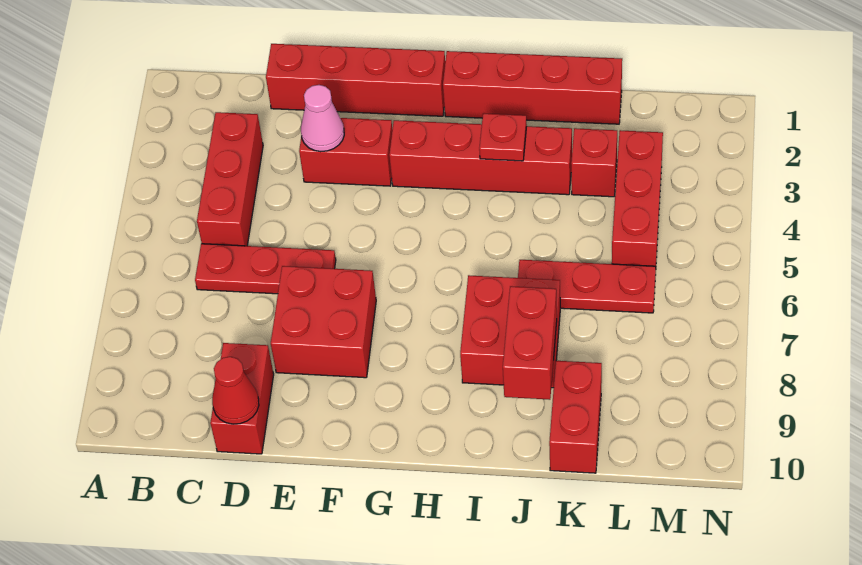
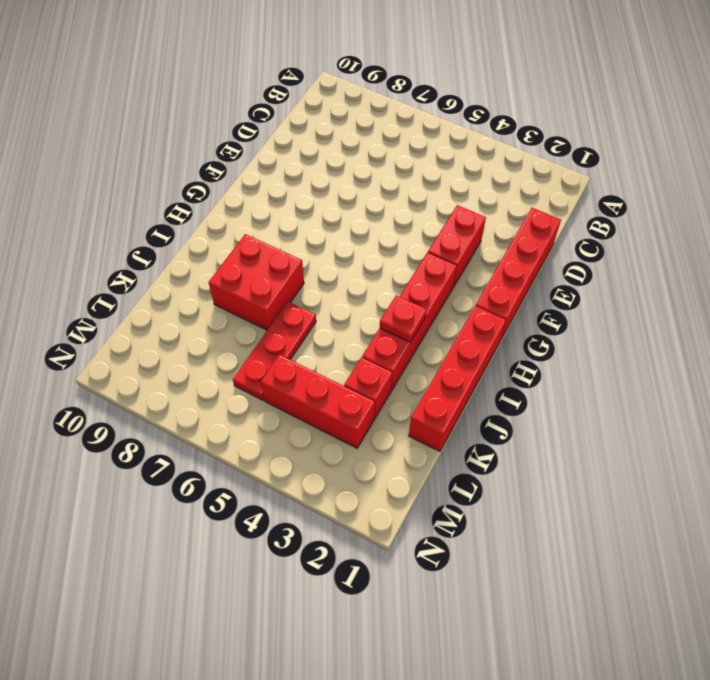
none -> red 1x3 brick [197,112,263,246]
none -> red 1x3 plate [195,244,336,294]
none -> red 1x2 brick [210,343,274,454]

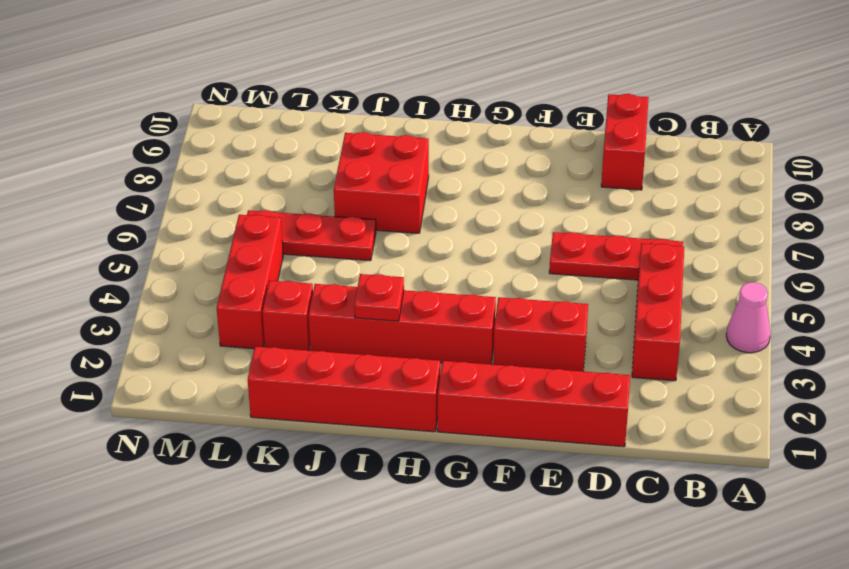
pink 1x1 cone [726,282,771,353] -> pink 1x1 cone moved to [301,85,344,152]
none -> red 2x2 brick [271,266,376,378]
none -> red 1x2 brick [549,361,602,473]
none -> red 1x1 cone [212,357,259,424]

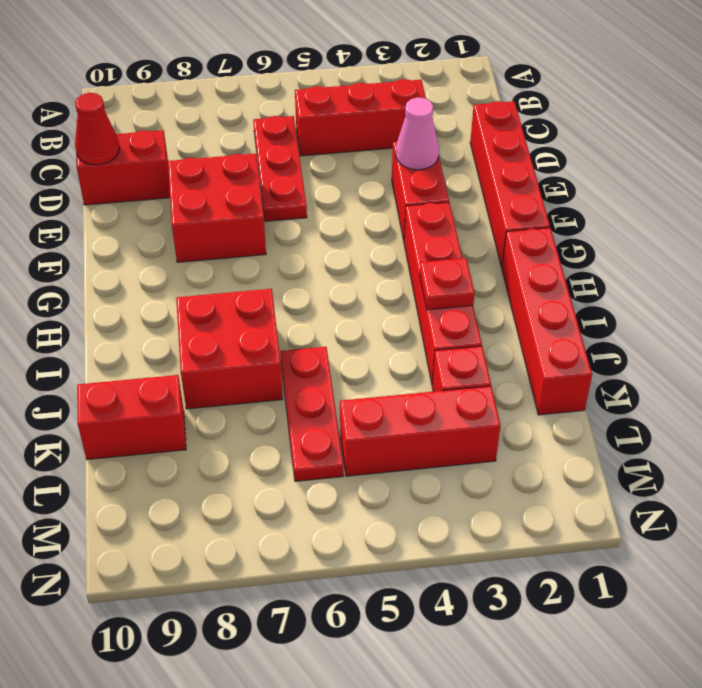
none -> red 1x2 brick [503,286,557,400]

